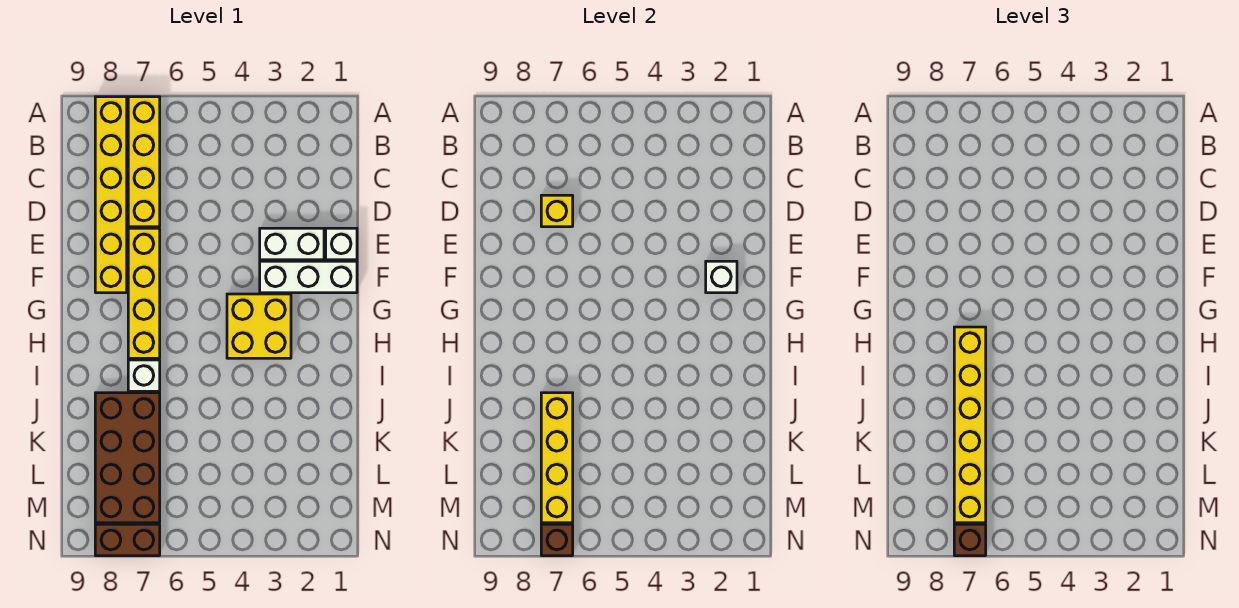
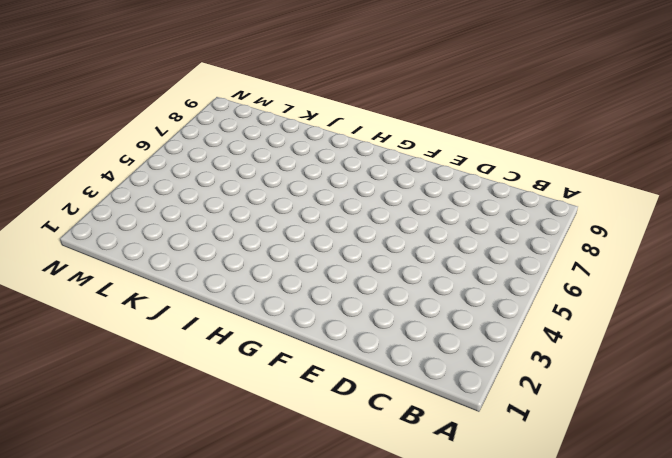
none -> yellow 1x4 brick [128,97,160,227]
none -> yellow 1x6 brick [95,97,127,293]
none -> white 1x1 brick [326,228,357,260]

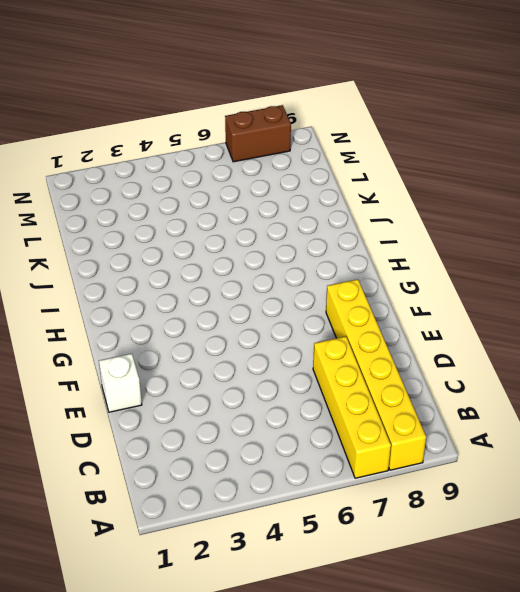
none -> white 1x2 brick [260,228,324,260]
none -> yellow 1x4 brick [128,228,160,358]
none -> white 1x3 brick [260,261,357,293]

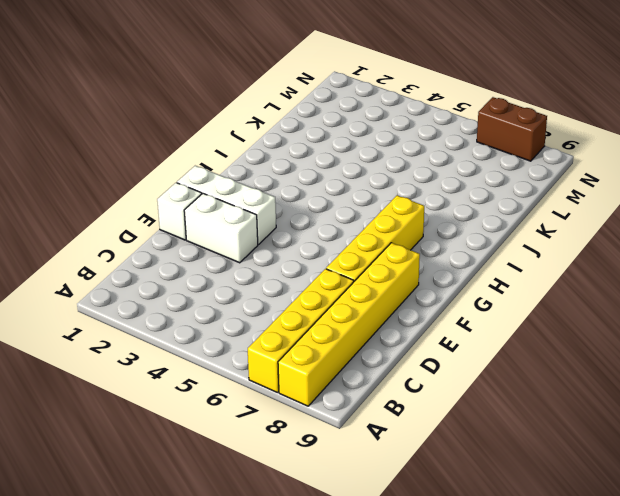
none -> yellow 2x2 brick [227,294,291,358]
none -> white 1x1 brick [128,360,160,391]
none -> brown 2x4 brick [95,393,160,523]

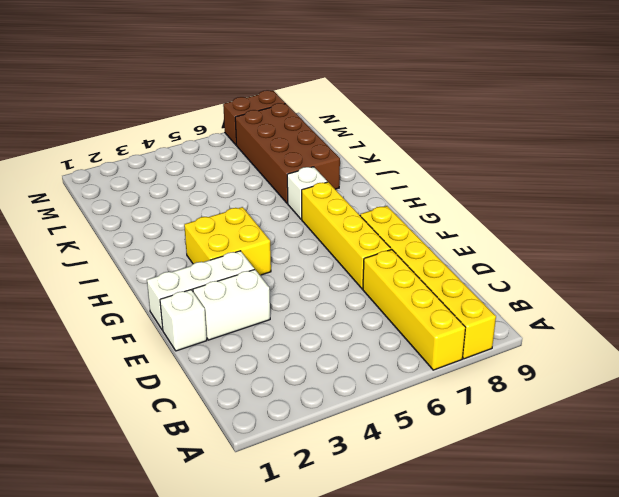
none -> yellow 1x1 brick [541,195,573,227]
none -> white 1x1 brick [706,261,737,293]
none -> yellow 1x4 brick [541,393,573,523]

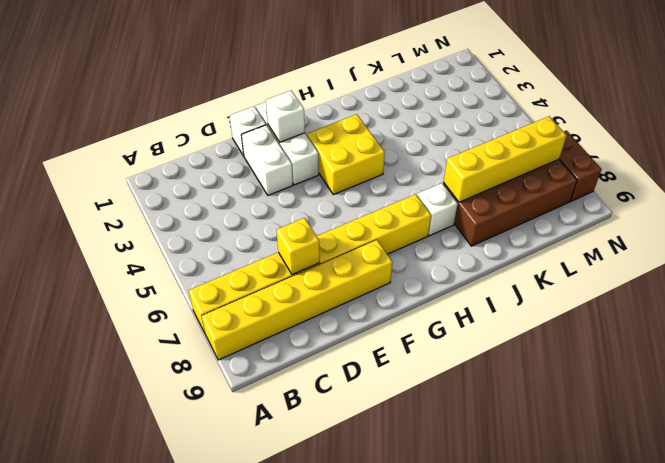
none -> brown 1x1 brick [541,524,573,556]
none -> yellow 1x6 brick [954,327,986,523]
none -> brown 1x1 brick [954,524,986,556]

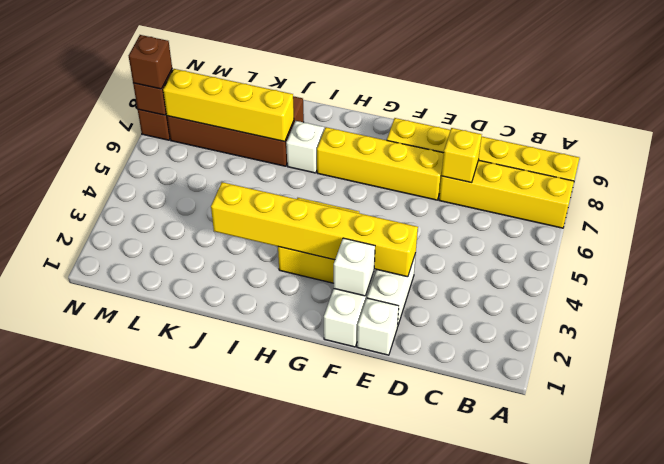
yellow 1x6 brick [211,182,418,277] -> yellow 1x6 brick moved to [954,327,986,523]

